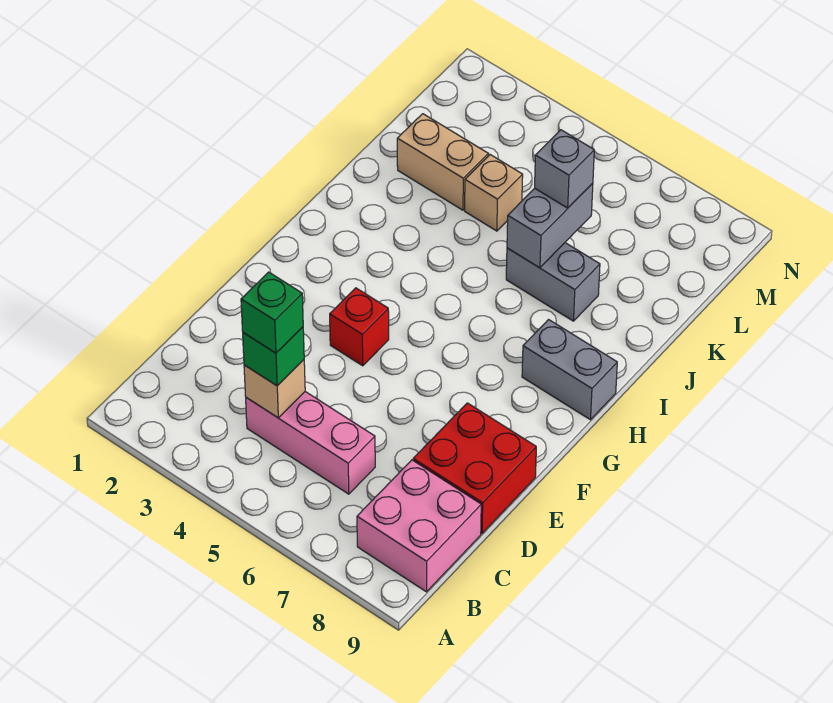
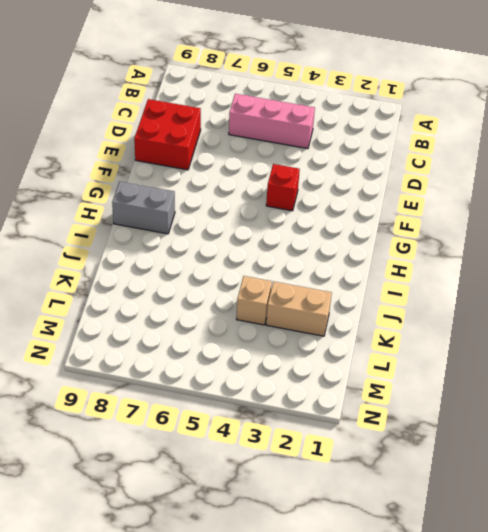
none -> pink 2x2 brick [357,460,481,592]
none -> grey 1x2 brick [506,243,600,321]
none -> tan 1x1 brick [244,360,305,418]

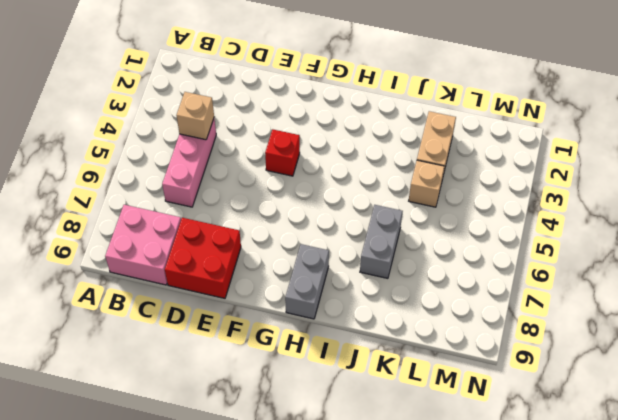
none -> grey 1x2 brick [507,183,593,268]
none -> green 1x1 brick [243,327,304,386]
none -> grey 1x1 brick [535,130,594,208]

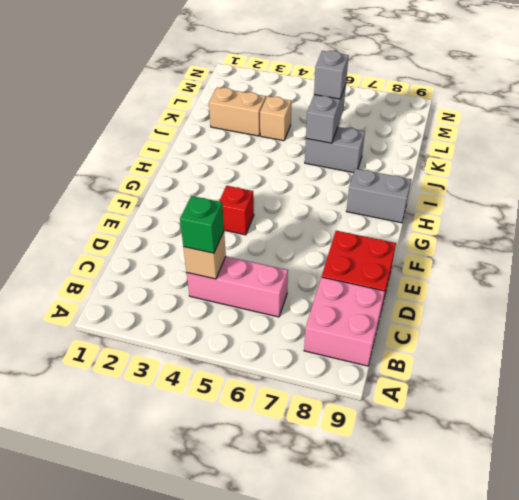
none -> green 1x1 brick [241,272,303,353]

